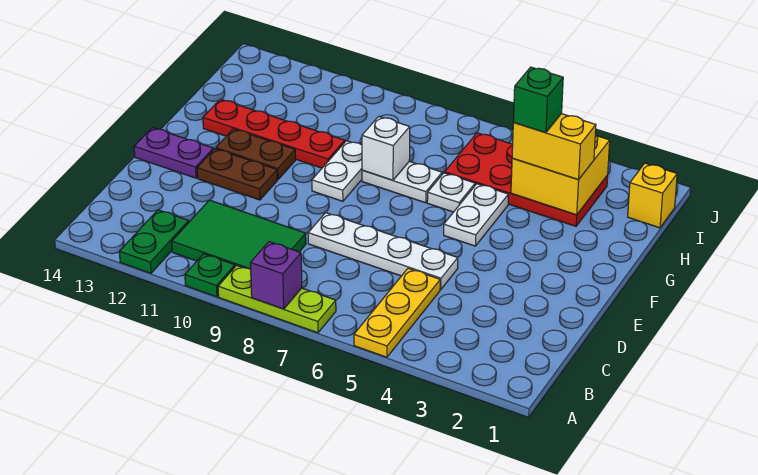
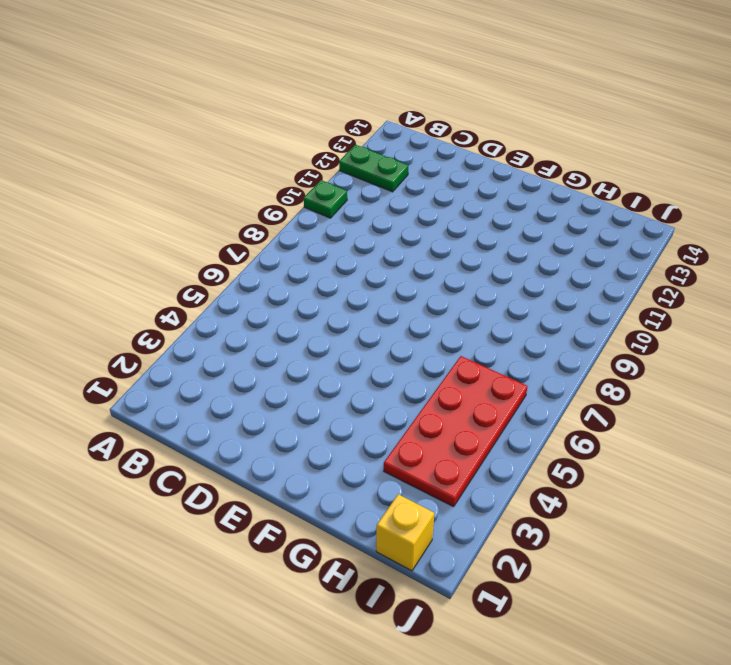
none -> yellow 1x3 plate [354,268,440,357]
none -> lime 1x3 plate [218,265,336,333]
none -> green 2x3 tile [172,200,306,270]

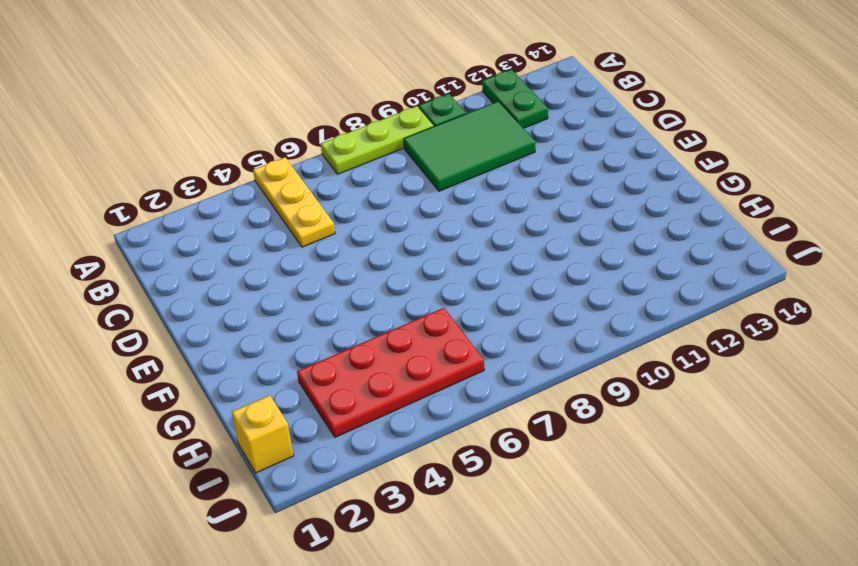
none -> white 1x4 plate [308,213,458,289]
none -> brown 1x2 plate [197,149,277,200]
none -> purple 1x2 plate [134,128,213,178]

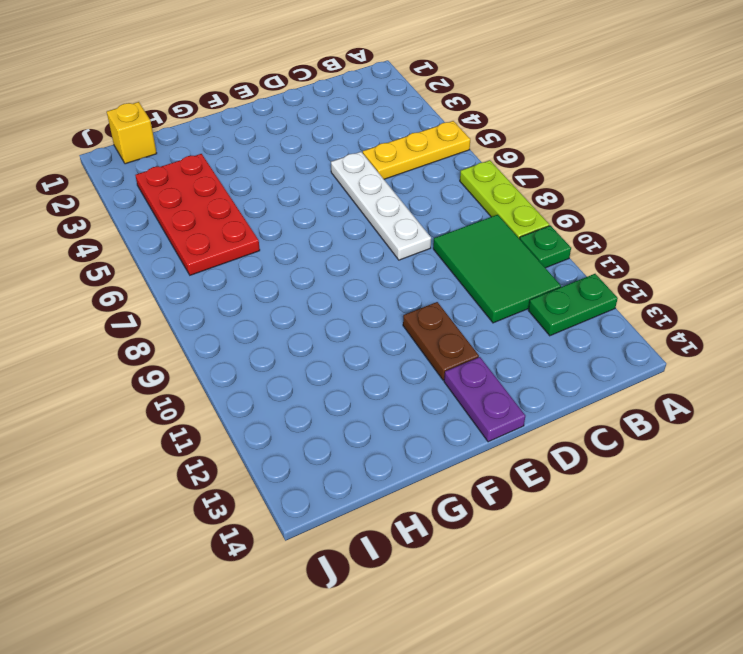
none -> white 1x2 plate [444,184,509,246]
none -> white 1x2 plate [312,141,362,201]
none -> brown 1x2 plate [216,129,295,179]

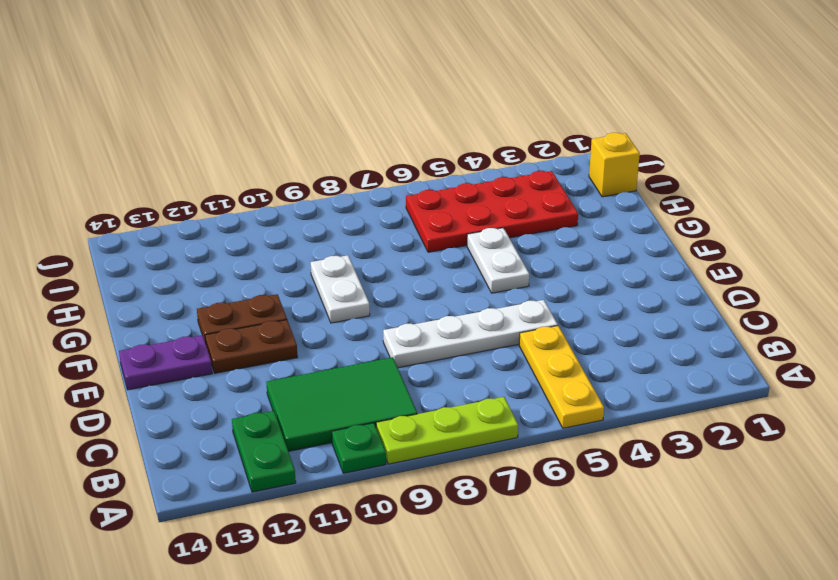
none -> white 1x1 plate [427,173,475,212]
none -> white 1x2 plate [362,161,442,203]
none -> red 1x4 plate [203,99,345,168]

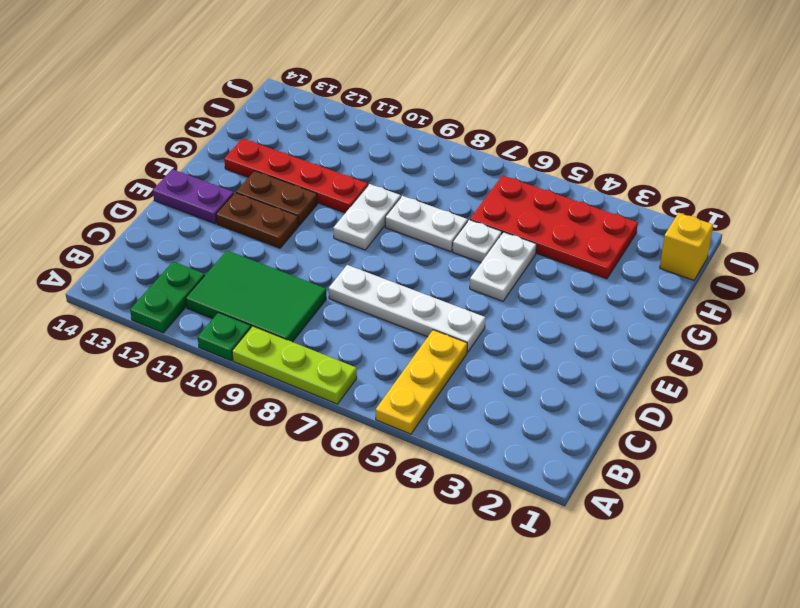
none -> purple 1x1 brick [250,242,302,309]
none -> white 1x1 brick [362,116,410,180]
none -> yellow 2x2 brick [511,134,610,215]

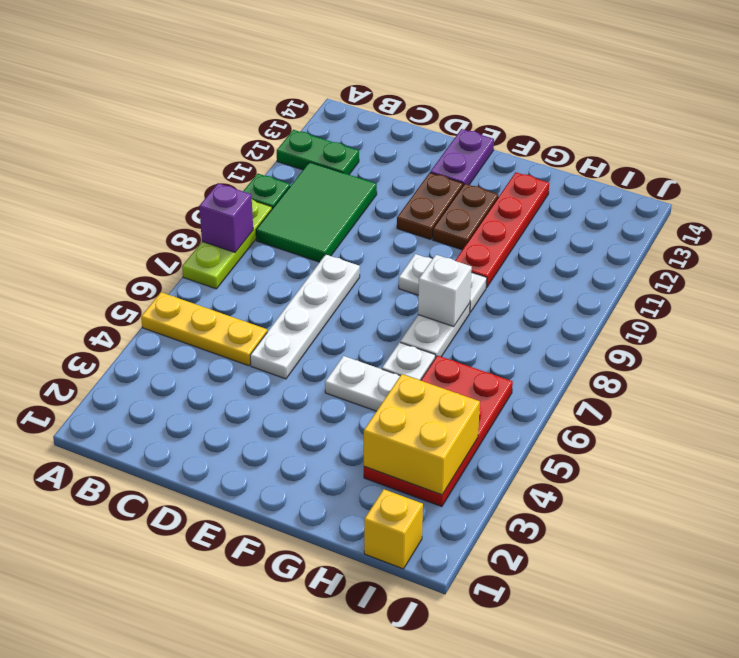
none -> yellow 1x2 brick [512,114,596,180]
none -> green 1x1 brick [513,67,563,133]

